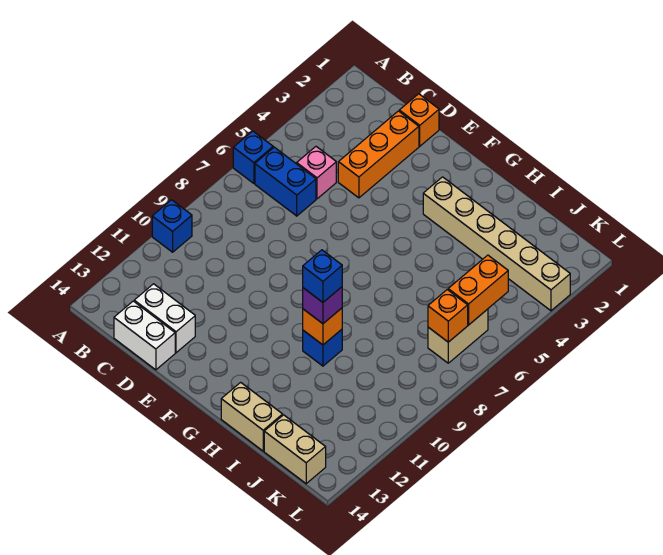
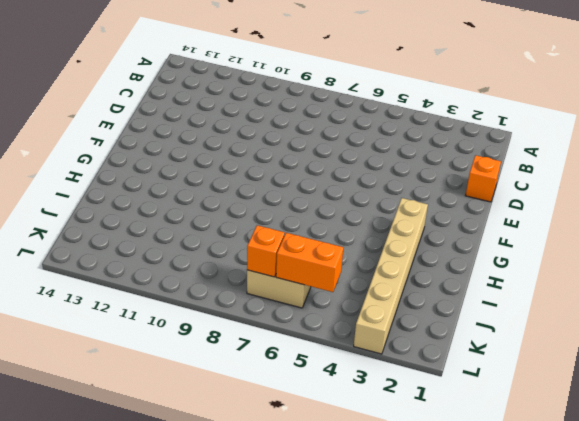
none -> blue 1x1 brick [233,131,273,183]
none -> blue 1x1 brick [152,200,192,252]
none -> blue 1x2 brick [255,147,316,216]

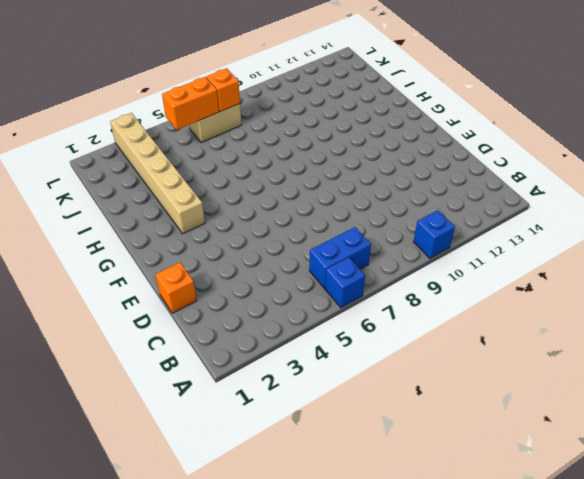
blue 1x2 brick [309,227,371,288] -> blue 1x2 brick turned to [255,147,316,216]
none -> pink 1x1 brick [297,147,336,199]
none -> white 1x2 brick [134,284,195,353]
none -> white 1x2 brick [114,301,175,370]

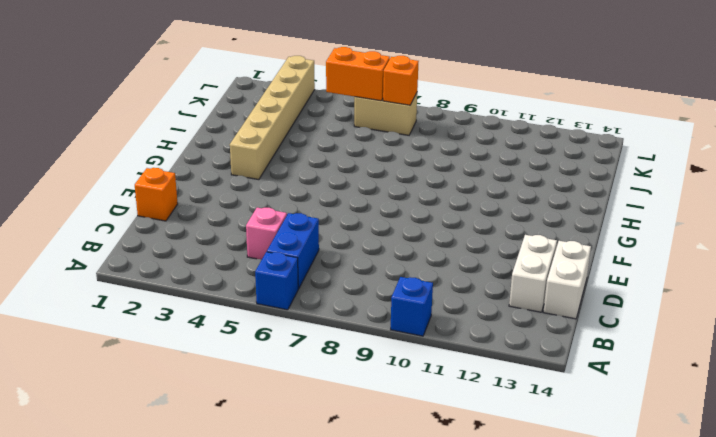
none -> orange 1x3 brick [338,111,419,198]
none -> blue 1x1 brick [303,329,342,366]
none -> tan 1x2 brick [221,382,283,451]

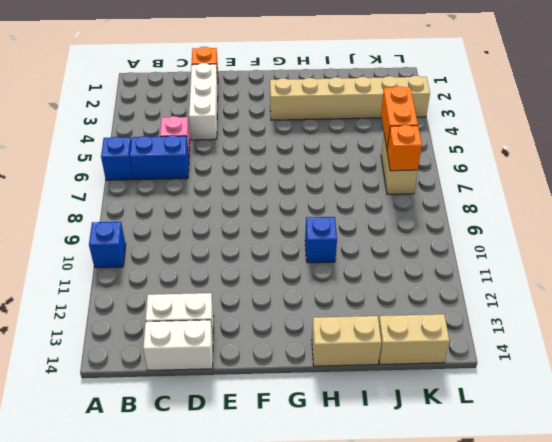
white 1x3 brick [189,63,218,140] -> orange 1x3 brick [338,111,419,198]
none -> orange 1x1 brick [303,308,342,345]
none -> purple 1x1 brick [303,287,342,324]
none -> blue 1x1 brick [303,250,342,302]

